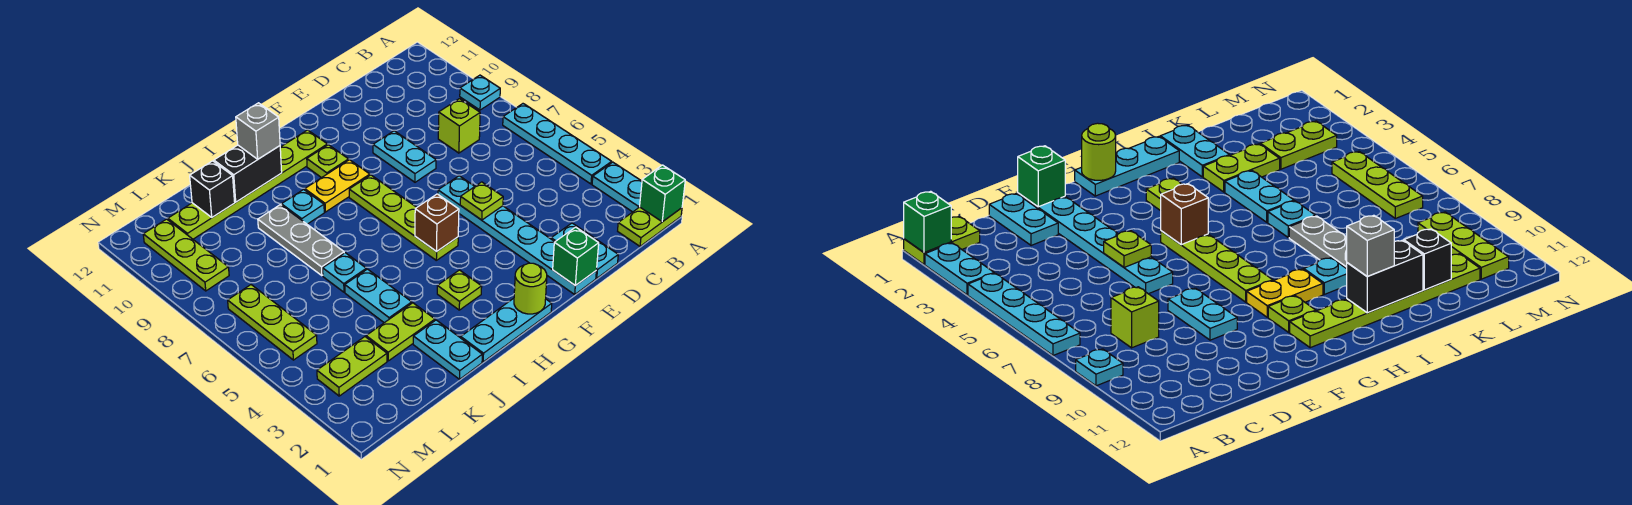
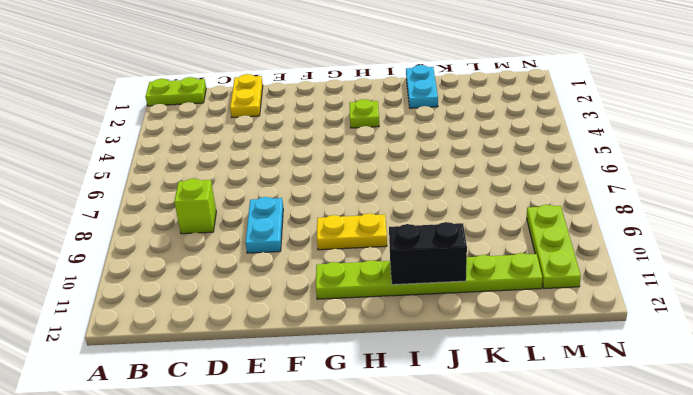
yellow 1x2 plate [230,74,263,117] -> cyan 1x2 plate [551,223,618,278]
none -> cyan 1x2 plate [592,162,642,212]
none -> cyan 1x4 plate [503,104,612,184]
none -> cyan 1x1 plate [460,75,500,110]
none -> cyan 1x6 plate [438,176,596,294]

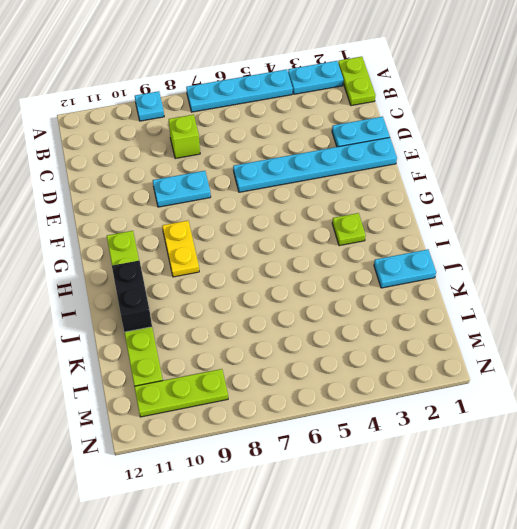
none -> cyan 1x3 plate [461,298,552,362]
none -> lime 1x4 plate [349,175,458,260]
none -> lime 1x1 plate [307,145,349,178]
none -> cyan 1x1 plate [281,189,324,224]

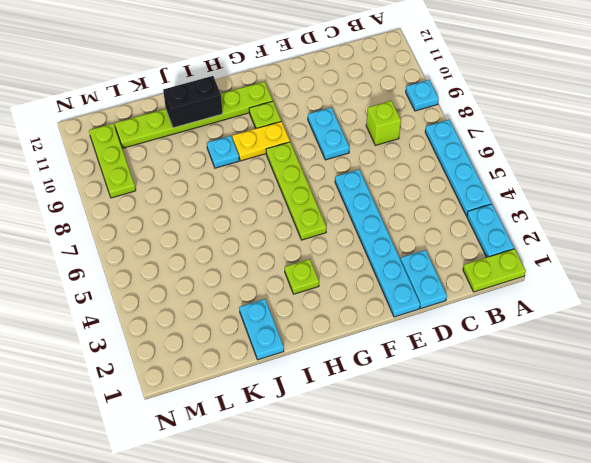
none -> cyan 1x3 plate [461,298,552,362]
none -> lime 1x2 plate [366,303,435,361]
none -> cyan 1x2 plate [345,269,412,323]
none -> cyan 1x1 plate [323,253,366,292]

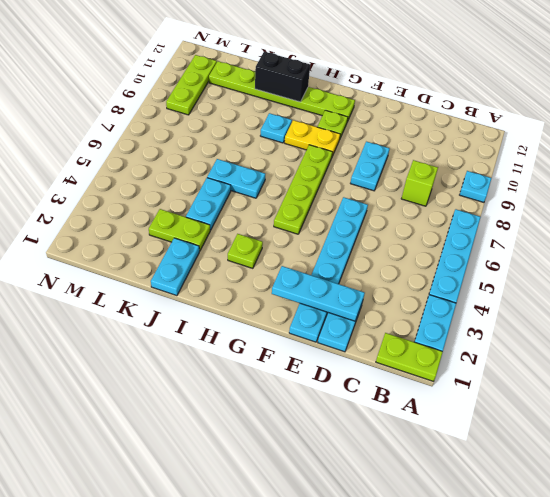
cyan 1x3 plate [272,266,365,321] -> cyan 1x3 plate moved to [461,298,552,362]
cyan 1x2 plate [207,159,265,198] -> cyan 1x1 plate [323,253,366,292]
none -> grey 1x3 plate [258,205,344,276]
none -> lime 1x2 plate [317,337,387,396]
none -> lime 1x3 plate [228,285,317,360]
none -> green 1x1 brick [640,165,685,222]

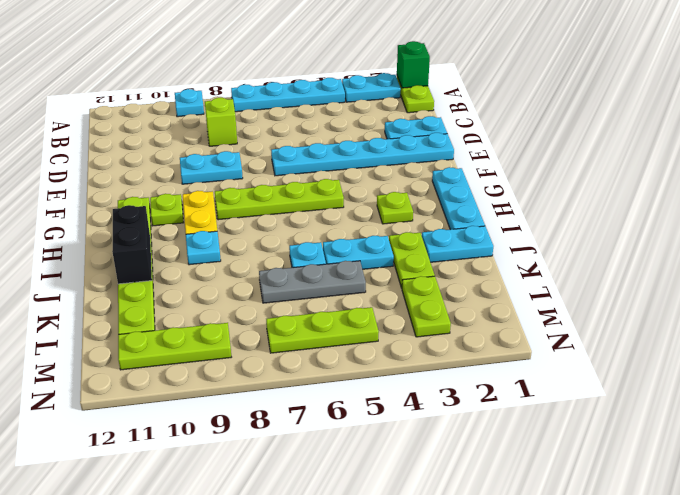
grey 1x3 plate [259,261,366,303] -> grey 1x3 plate moved to [258,205,344,276]
none -> green 1x1 brick [553,227,599,286]
none -> lime 1x1 plate [460,182,503,220]
none -> lime 1x1 round brick [514,263,547,314]
none -> brown 1x1 brick [415,194,459,252]

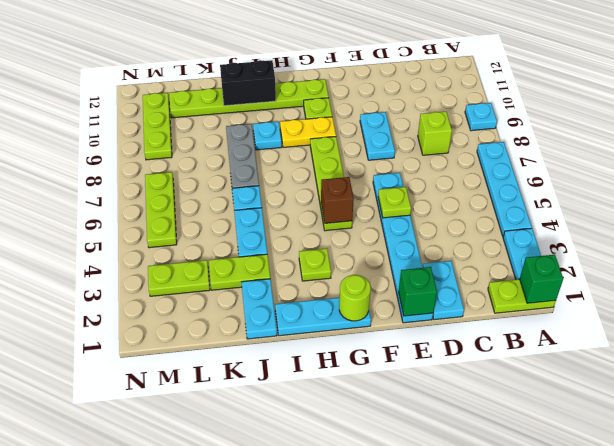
none -> black 1x1 brick [190,161,235,217]
none -> grey 1x1 brick [236,103,280,159]

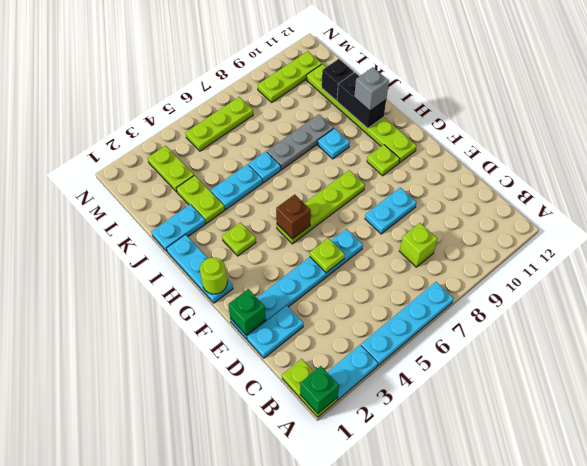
none -> cyan 1x1 plate [460,75,500,110]
none -> yellow 1x2 plate [305,160,370,212]

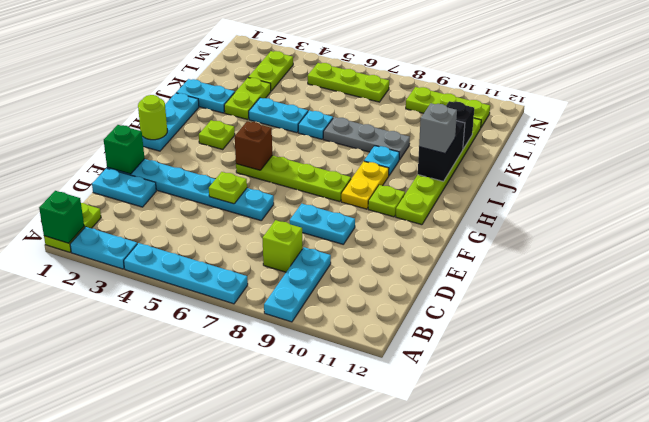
cyan 1x3 plate [264,247,331,322] -> cyan 1x1 plate [460,75,500,110]

